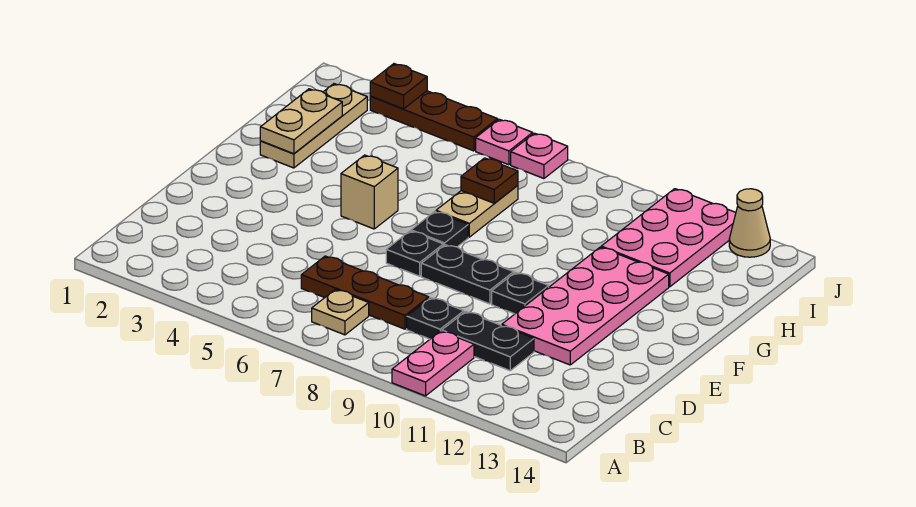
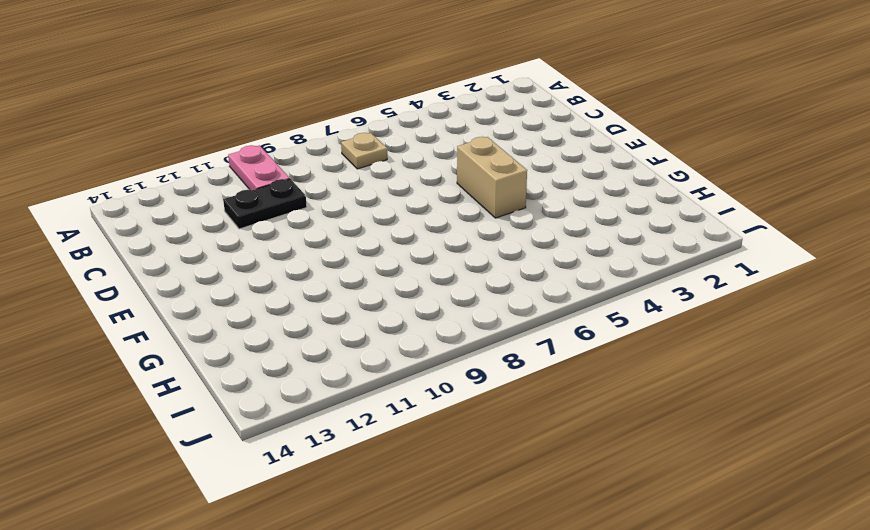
tan 1x2 brick [457,137,527,218] -> tan 1x1 brick [341,155,398,229]
none -> brown 1x3 plate [301,256,429,329]
none -> black 1x1 plate [407,298,464,339]
none -> pink 2x4 plate [502,247,669,365]

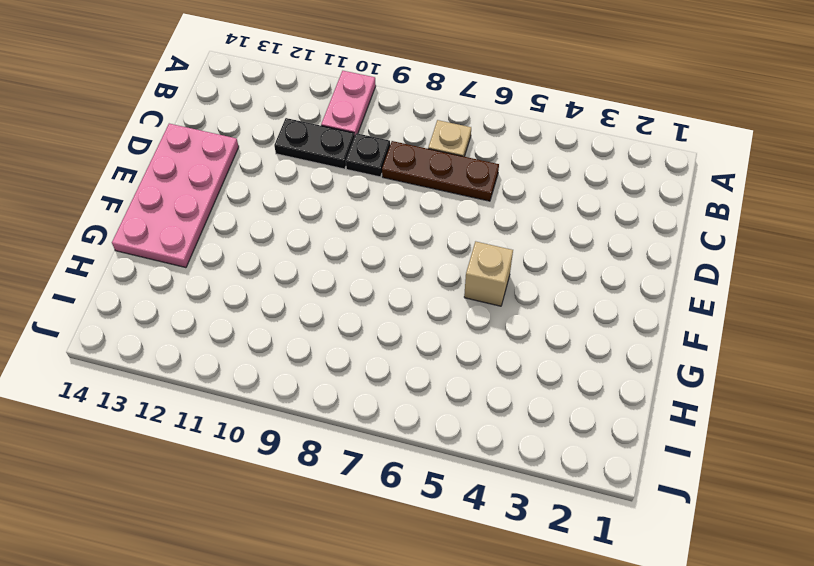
pink 2x4 plate [112,124,239,268] -> pink 2x4 plate moved to [502,247,669,365]
none -> black 1x1 plate [386,231,443,276]
none -> black 1x2 plate [421,245,514,304]
none -> black 1x1 plate [492,272,549,314]

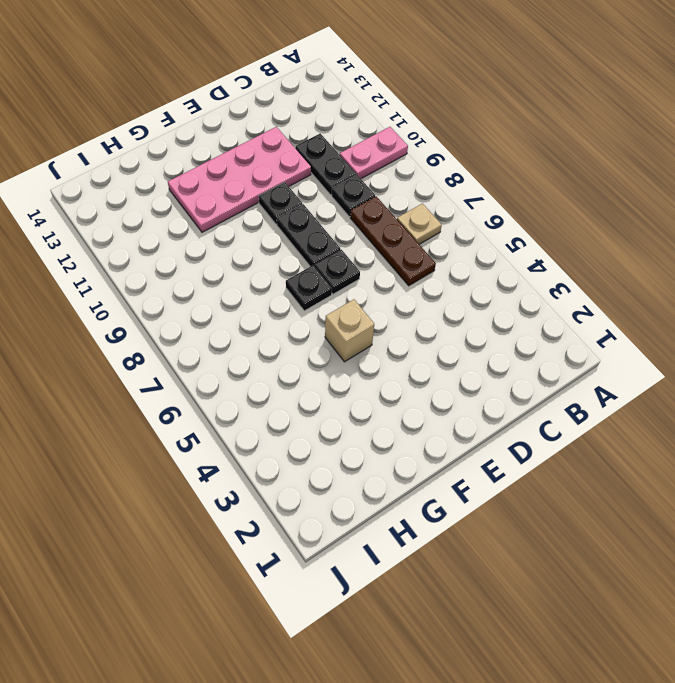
none -> tan 1x3 plate [260,84,367,168]
none -> tan 1x2 plate [436,185,518,237]
none -> pink 2x3 plate [601,189,736,287]

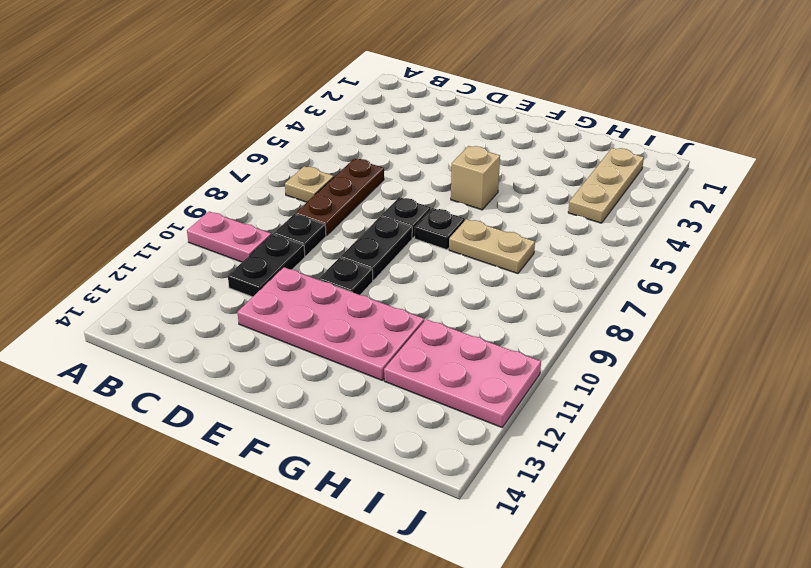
tan 1x3 plate [568,148,644,223] -> tan 1x3 plate turned to [260,84,367,168]
none -> brown 1x3 plate [370,91,498,151]
none -> pink 1x1 plate [476,119,533,165]
none -> pink 1x1 plate [511,133,568,179]

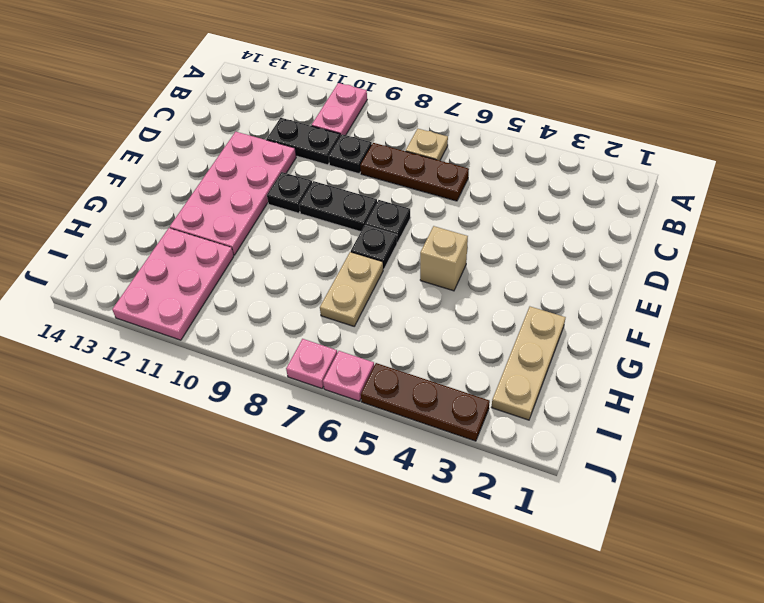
none -> tan 1x1 cone [729,189,770,257]
none -> tan 1x2 plate [260,89,342,154]
none -> brown 1x1 plate [461,158,518,203]

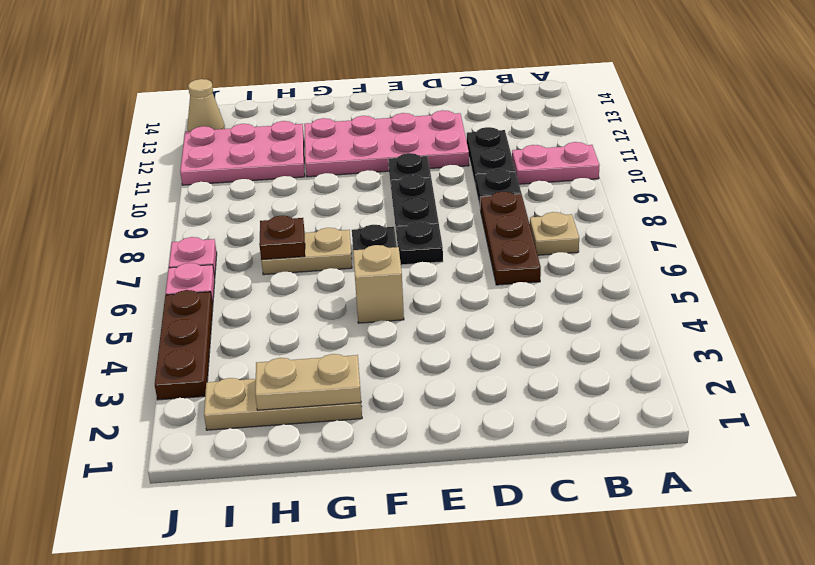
none -> brown 1x1 plate [370,64,427,109]

